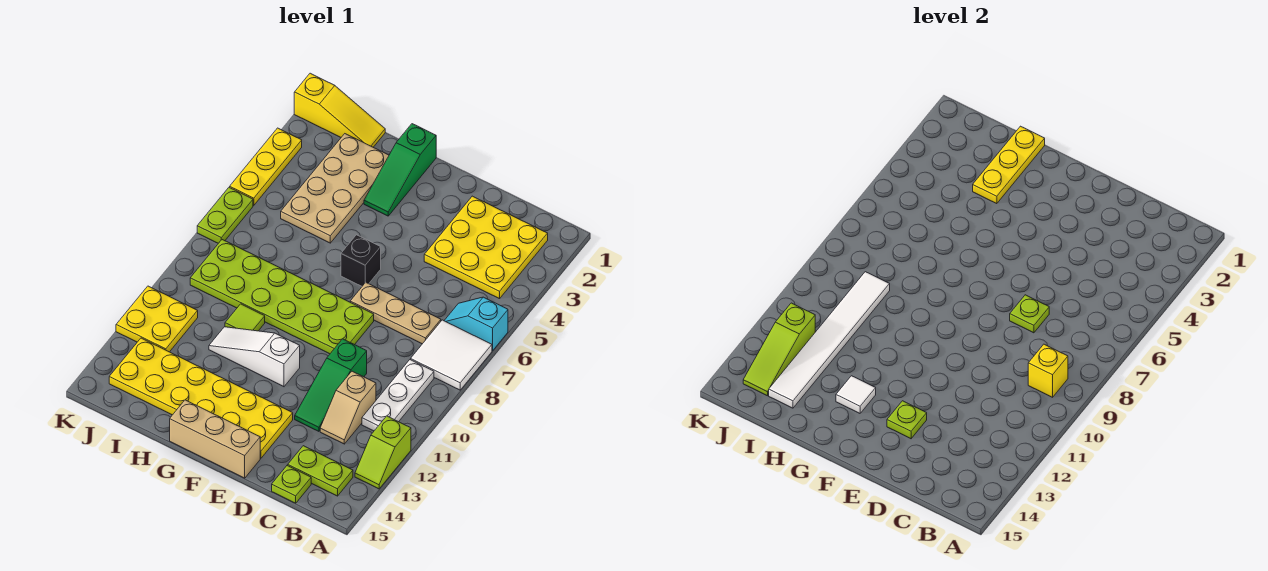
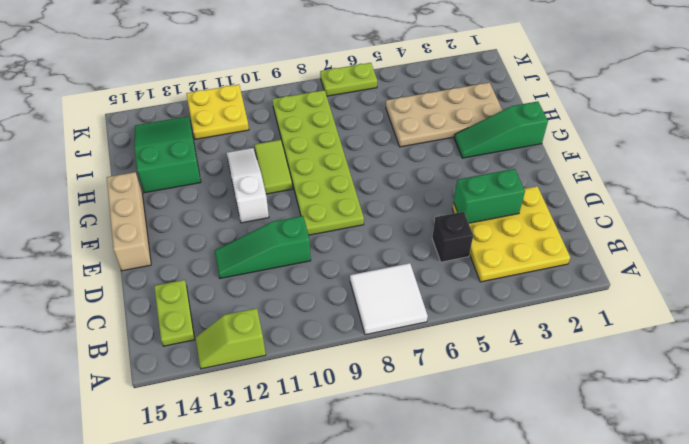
black 1x1 brick [432,212,473,262] -> black 1x1 brick moved to [341,235,381,286]
green 1x2 brick [454,169,525,223] -> none
lime 1x2 tile [255,140,293,194] -> lime 1x1 tile [225,304,265,331]
green 2x3 slope [134,116,201,193] -> yellow 2x6 plate [109,338,293,458]
none -> cyan 1x2 slope [444,297,508,351]
none -> white 1x3 plate [362,360,434,431]
none -> tan 1x3 plate [350,282,441,344]

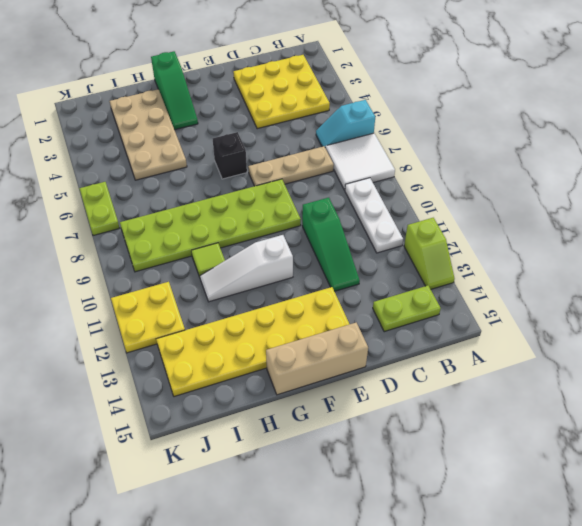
none -> tan 1x2 slope [320,371,376,444]
none -> lime 1x1 plate [272,465,311,503]
none -> yellow 1x3 slope [294,73,385,147]

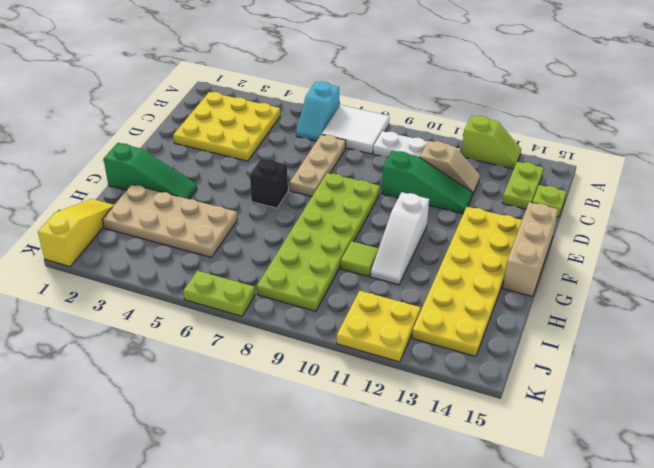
none -> yellow 1x3 plate [230,128,302,205]
none -> yellow 1x1 brick [1028,344,1068,397]
none -> lime 1x1 plate [1010,295,1049,333]

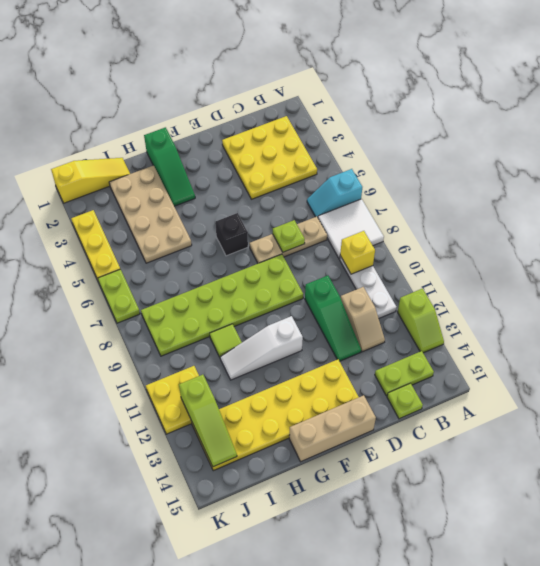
none -> lime 1x1 plate [887,401,927,439]
none -> white 1x1 tile [836,376,876,413]
none -> yellow 1x3 plate [973,126,1045,204]

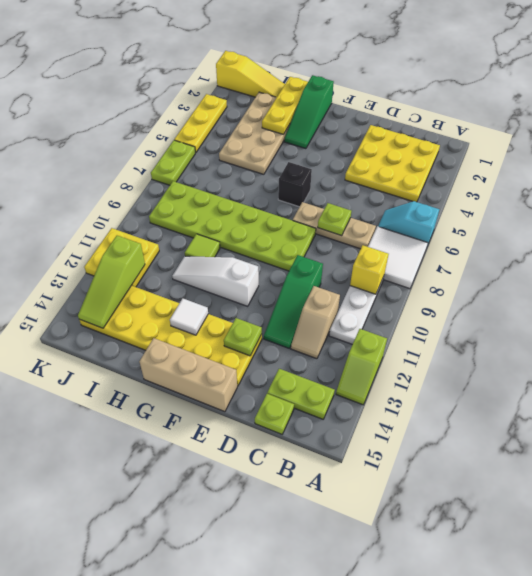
none -> white 1x6 tile [769,272,890,408]

